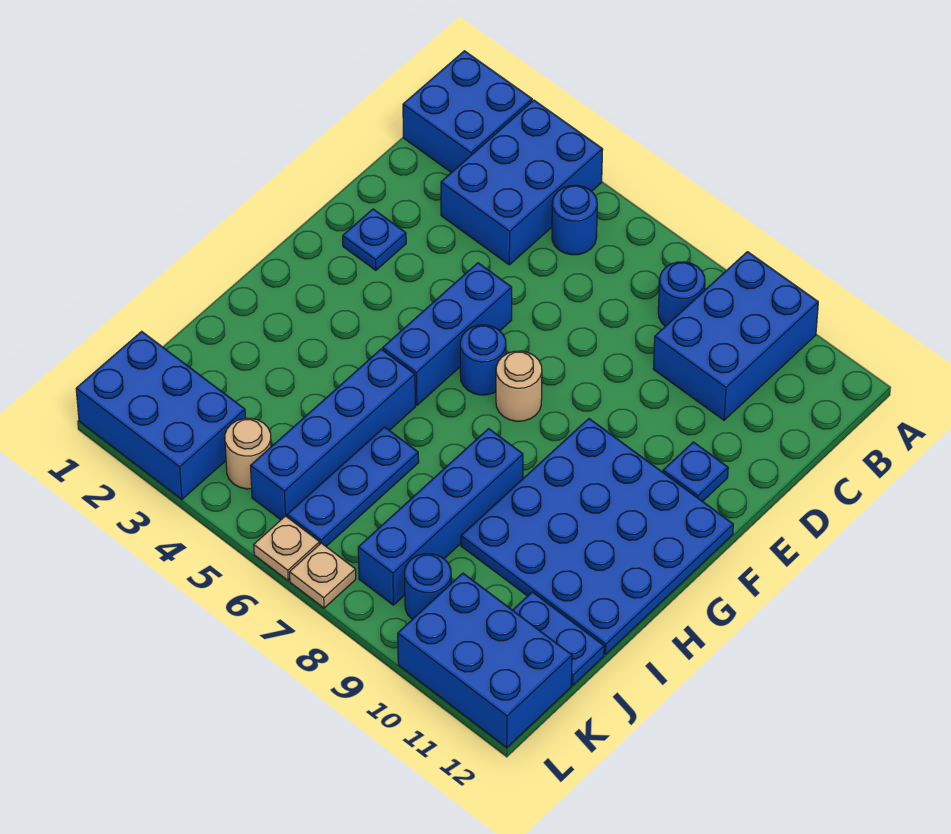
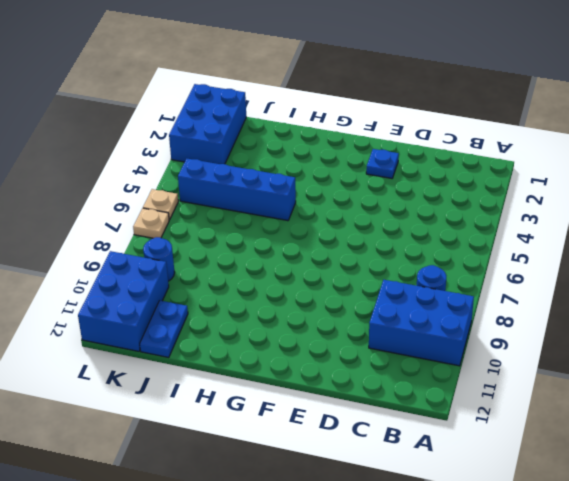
none -> blue 2x2 brick [403,51,532,173]
none -> blue 2x3 brick [441,100,603,265]
none -> blue 1x1 round brick [552,185,597,255]

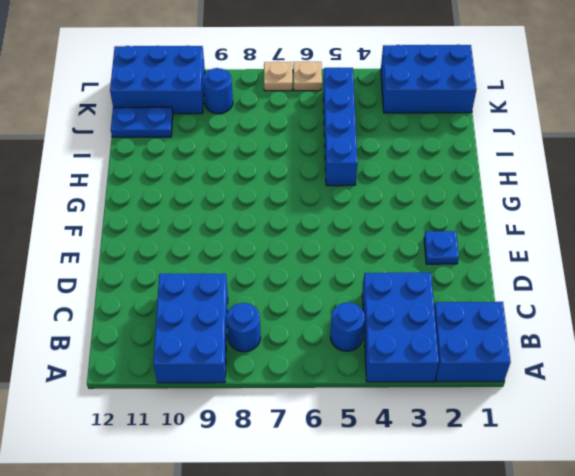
none -> blue 1x3 brick [383,263,512,405]
none -> blue 1x1 plate [663,442,728,501]
none -> blue 1x1 round brick [460,325,506,395]

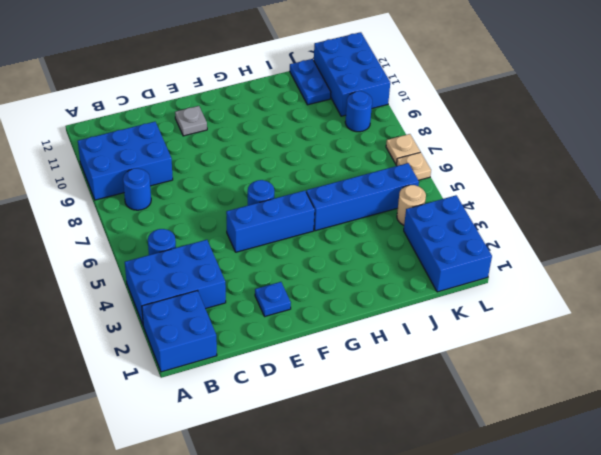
grey 1x1 plate [175,106,207,136] -> blue 1x1 plate [663,442,728,501]
none -> tan 1x1 round brick [496,351,542,421]
none -> blue 4x4 plate [461,419,733,654]
none -> blue 1x4 brick [358,429,523,605]

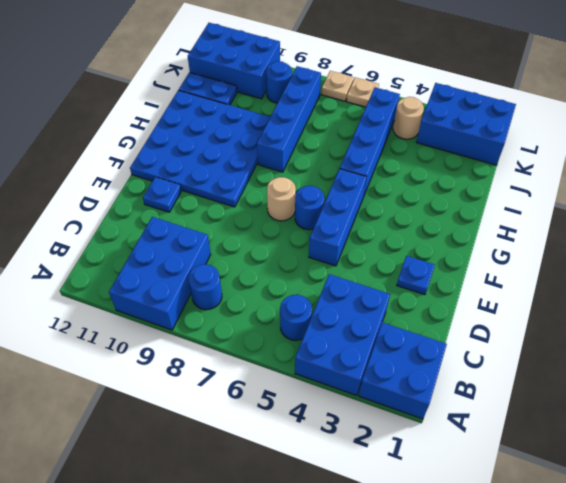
none -> blue 1x3 plate [287,427,419,546]

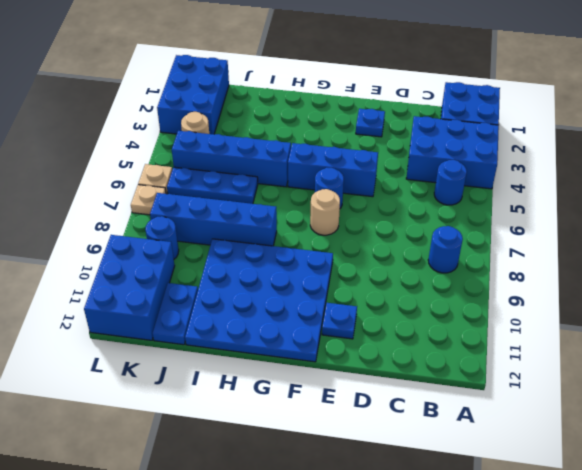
none -> blue 2x3 brick [653,252,818,420]

